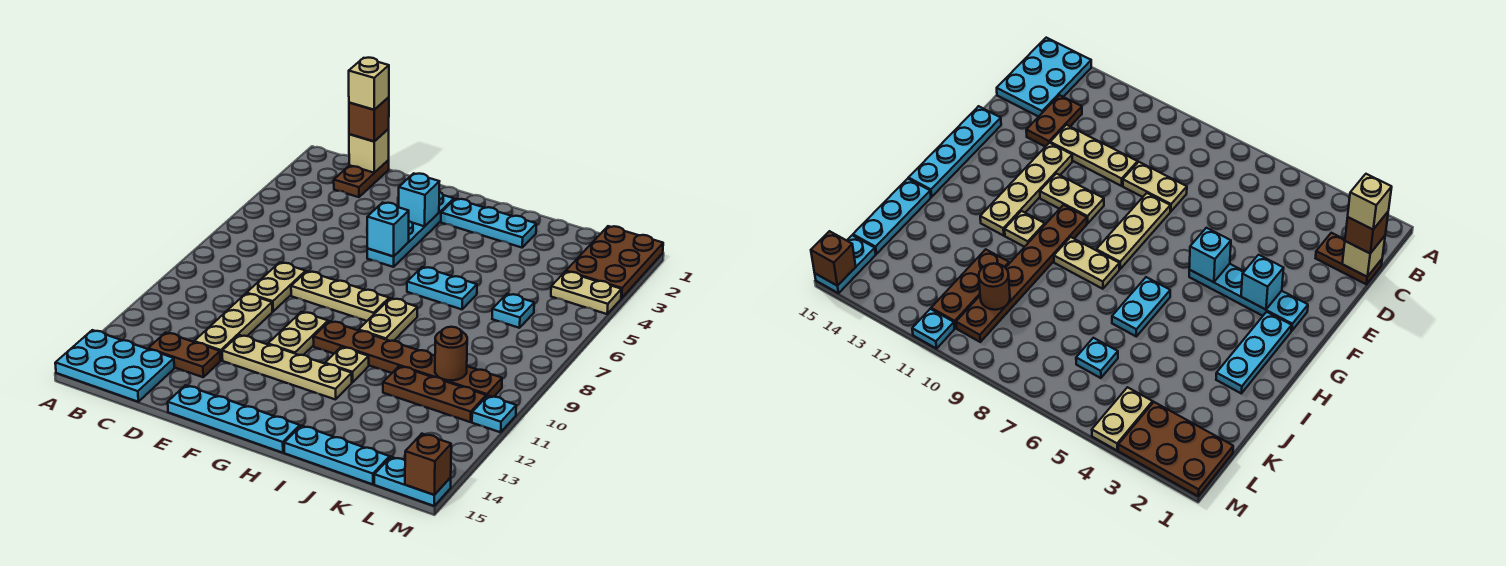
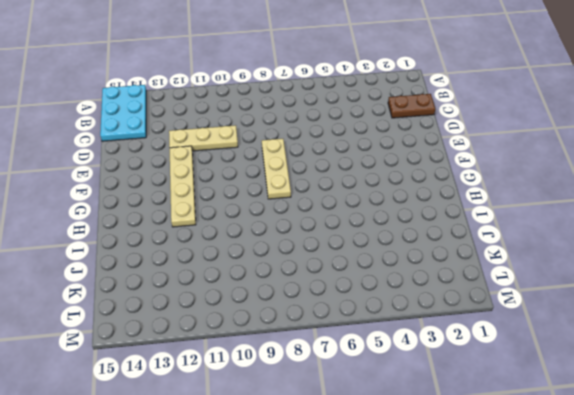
none -> brown 1x2 plate [148,333,220,377]
none -> tan 1x2 plate [247,262,306,311]
none -> cyan 1x4 plate [168,385,300,453]

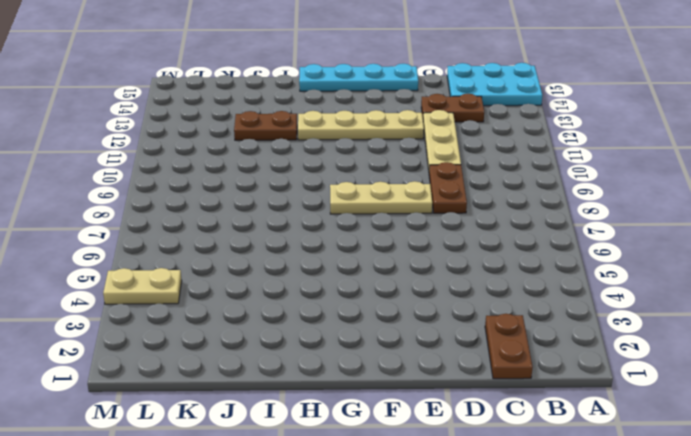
brown 1x2 plate [429,162,467,213] -> tan 1x2 plate [247,262,306,311]
brown 1x2 plate [234,111,297,140] -> none
none -> cyan 1x4 plate [367,192,454,267]
none -> tan 1x2 plate [268,312,328,355]
none -> cyan 1x3 plate [441,199,536,248]

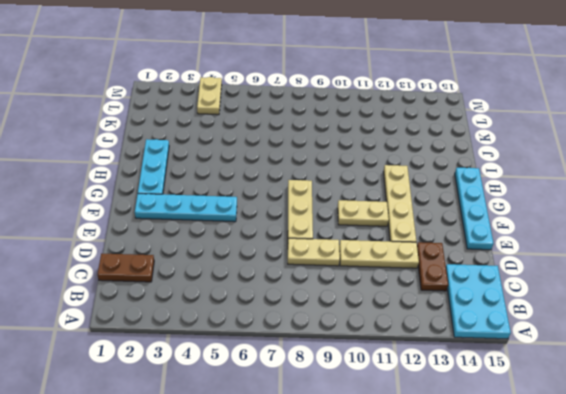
none -> brown 1x6 plate [313,321,502,397]
none -> cyan 1x2 plate [407,267,477,309]
none -> tan 1x2 plate [359,298,417,341]

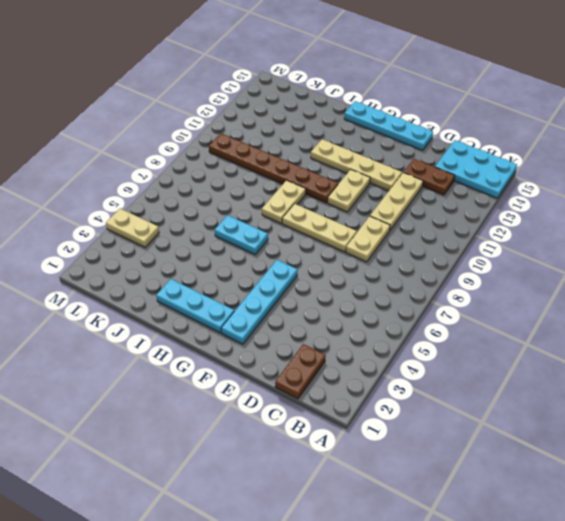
none -> tan 1x1 plate [325,347,369,382]
none -> cyan 1x3 plate [284,426,390,484]
none -> brown 1x3 plate [383,366,486,422]

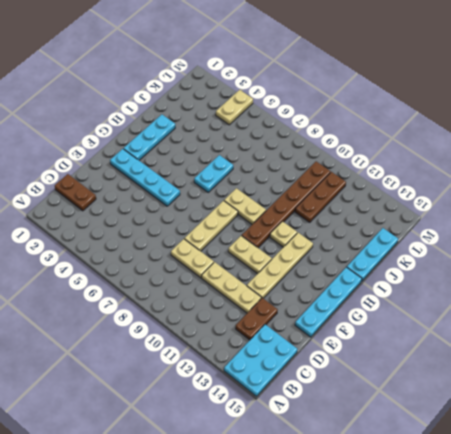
none -> cyan 1x1 plate [492,294,534,328]
none -> brown 2x3 plate [566,226,663,298]
none -> cyan 1x2 plate [374,457,451,506]

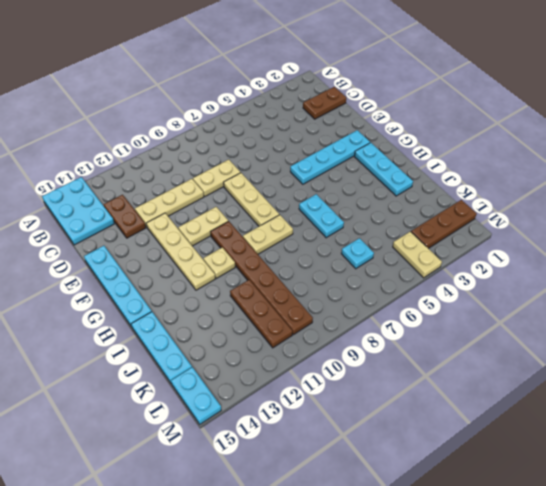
brown 1x3 plate [411,200,477,249] -> brown 2x3 plate [566,226,663,298]
none -> cyan 1x1 plate [472,396,516,432]
none -> tan 1x1 brick [349,129,389,173]
none -> cyan 1x1 brick [399,173,439,226]

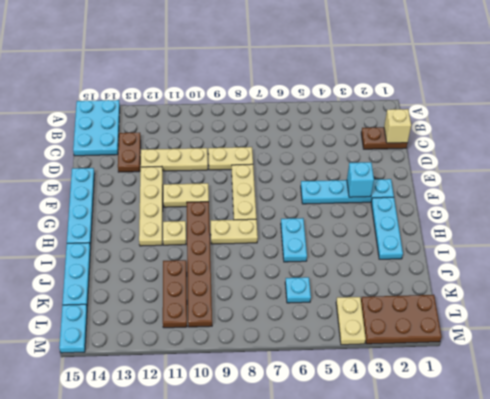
none -> cyan 1x1 plate [472,396,516,432]
none -> cyan 1x1 brick [367,203,409,256]
none -> brown 1x1 round brick [435,327,467,380]

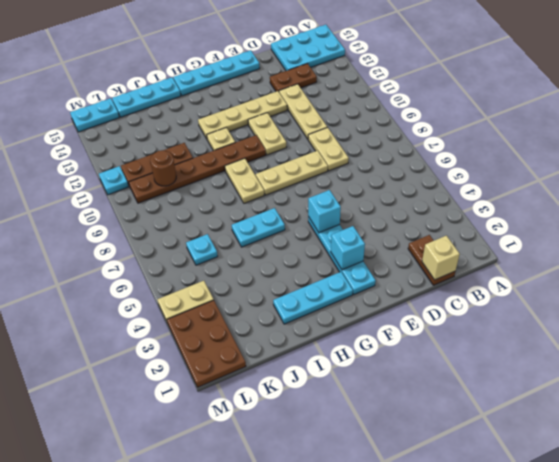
none -> brown 1x1 brick [405,434,451,495]
none -> brown 1x1 brick [349,97,389,141]
none -> tan 1x1 brick [349,58,389,110]

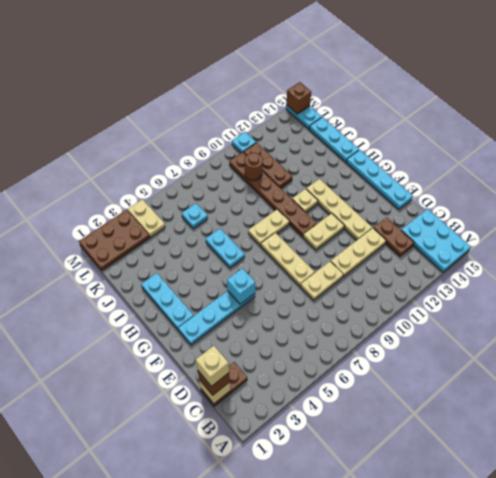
none -> cyan 1x1 brick [399,173,439,226]

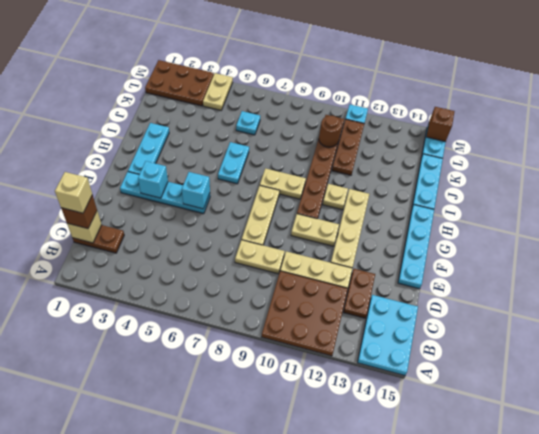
brown 3x3 plate [262,271,348,356] -> none

